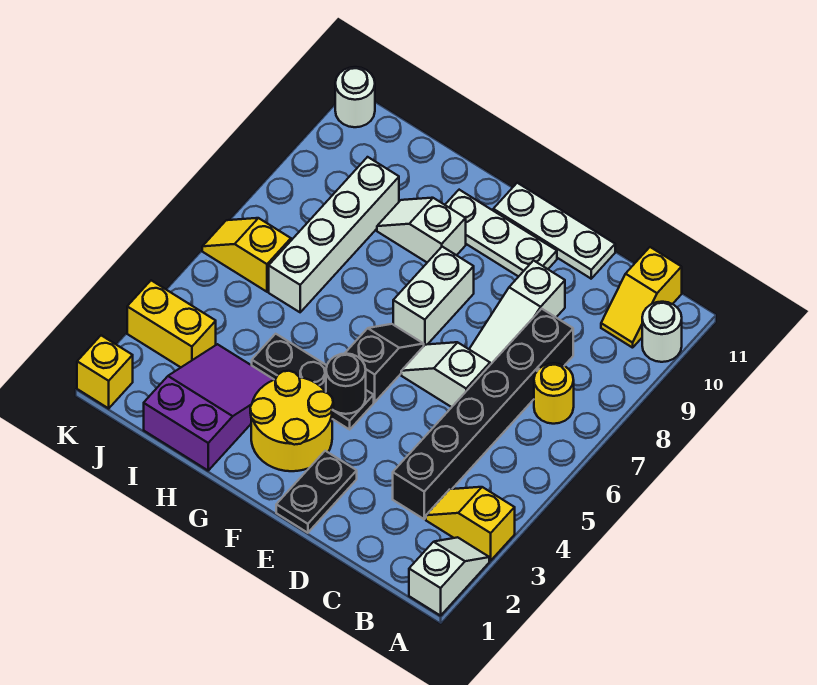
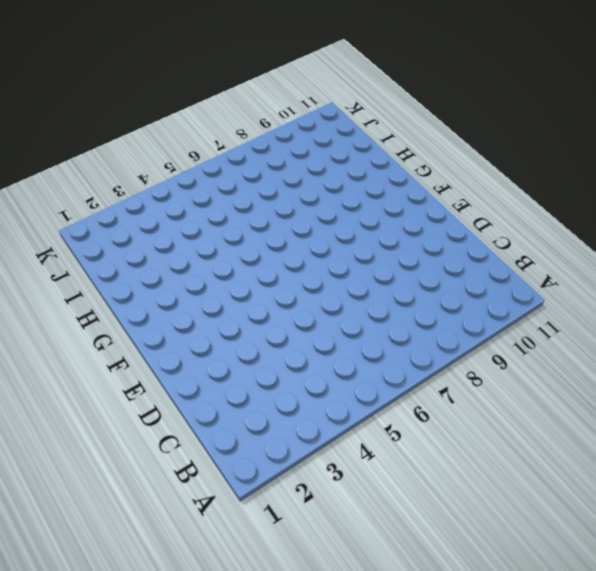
none -> white 1x2 slope [409,537,489,616]
none -> yellow 1x2 slope [426,487,515,561]
none -> white 1x1 round brick [642,302,682,362]

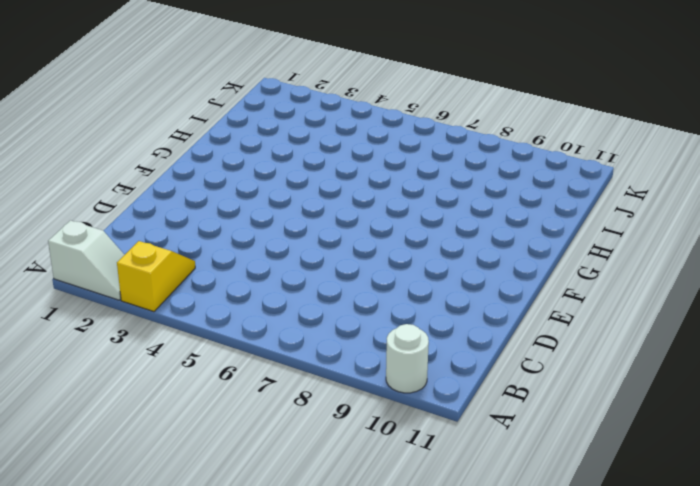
none -> yellow 1x1 round brick [534,363,574,424]
none -> yellow 1x2 slope [601,247,682,348]
none -> black 1x6 brick [393,309,573,519]

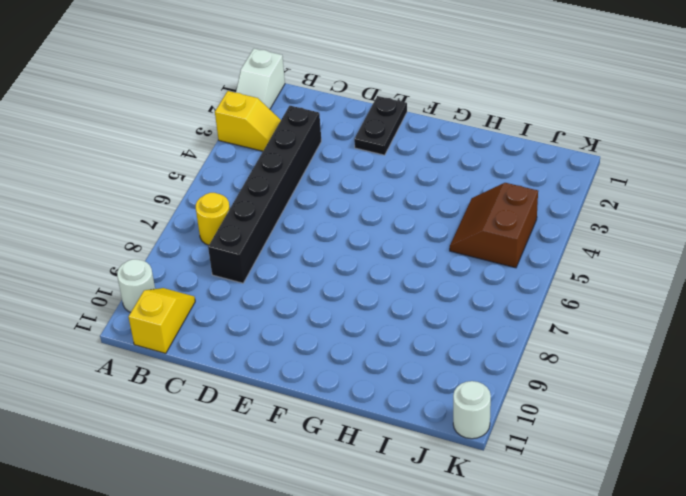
brown 2x2 slope [450,183,538,268] -> none
none -> white 1x2 slope [401,342,490,407]
none -> white 1x3 slope [469,261,565,365]
none -> white 1x3 plate [493,183,615,279]

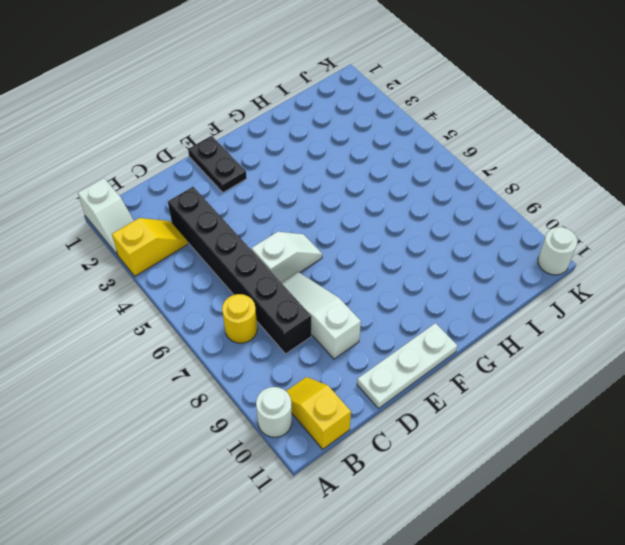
none -> white 1x3 plate [445,190,557,277]
none -> yellow 2x2 round brick [250,371,333,471]
none -> black 1x3 plate [252,334,374,429]

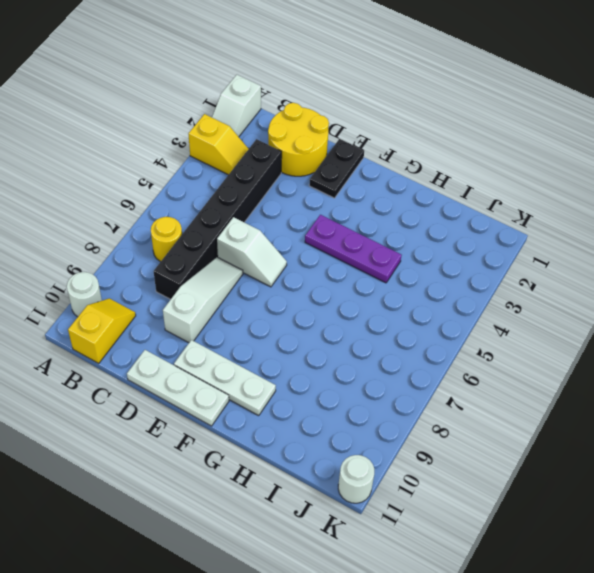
yellow 2x2 round brick [268,103,329,176] -> yellow 2x2 round brick moved to [250,371,333,471]
purple 1x3 plate [305,215,402,283] -> black 1x3 plate [252,334,374,429]
none -> black 1x2 slope [345,324,424,402]
none -> white 1x2 brick [393,247,474,345]
none -> white 1x2 slope [377,198,466,262]

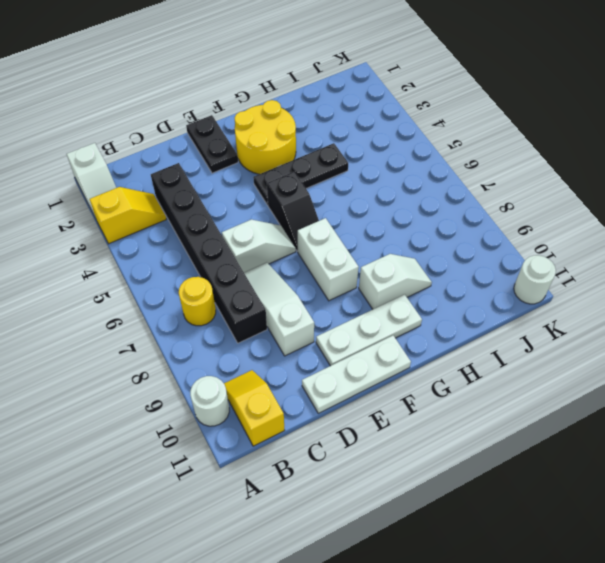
none -> purple 2x3 slope [144,344,274,470]
none -> white 1x4 brick [269,157,399,312]
none -> yellow 1x2 brick [127,280,216,367]

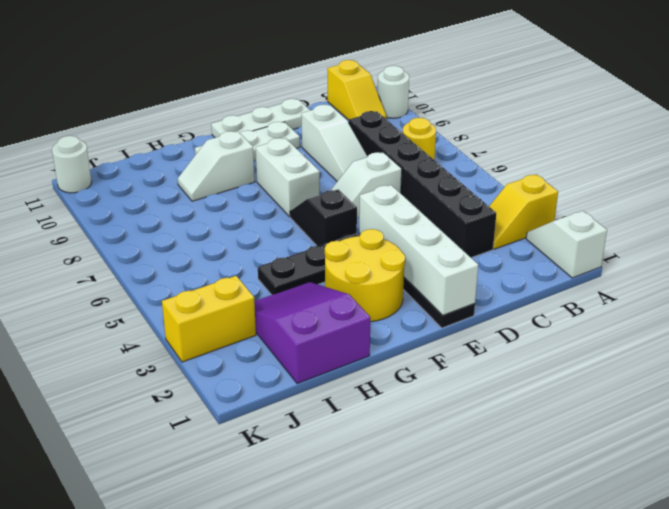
white 1x4 brick [359,185,478,315] -> white 1x4 brick moved to [269,157,399,312]
none -> yellow 1x2 slope [202,218,291,292]
none -> yellow 1x1 brick [77,335,133,408]
none -> black 1x1 round brick [326,354,366,414]

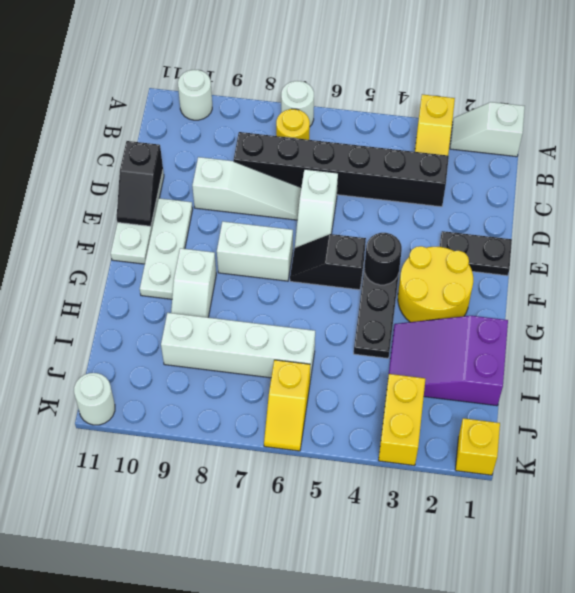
white 1x1 round brick [281,81,314,126] -> none
black 1x2 slope [117,141,163,226] -> none
none -> yellow 1x2 slope [601,247,682,348]

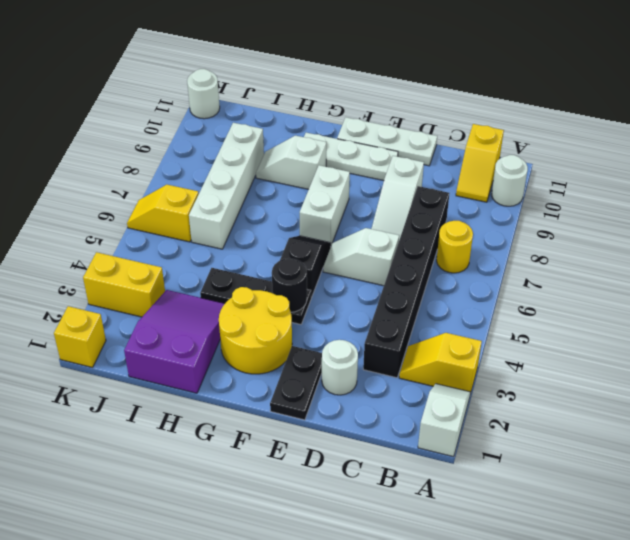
white 1x1 round brick [322,340,358,395] -> none

